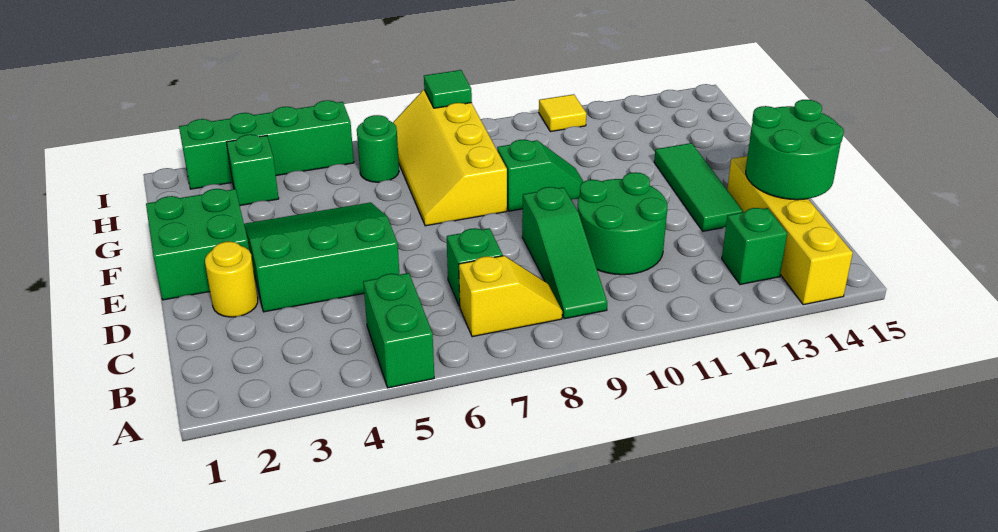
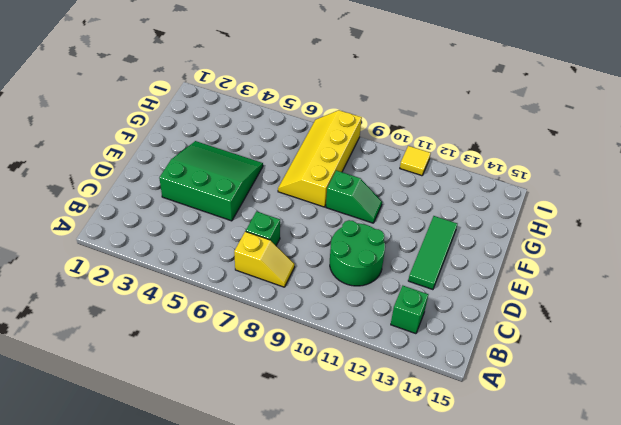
none -> green 1x2 brick [363,273,434,388]
none -> yellow 1x4 brick [727,156,853,305]
none -> green 1x3 slope [522,187,607,319]

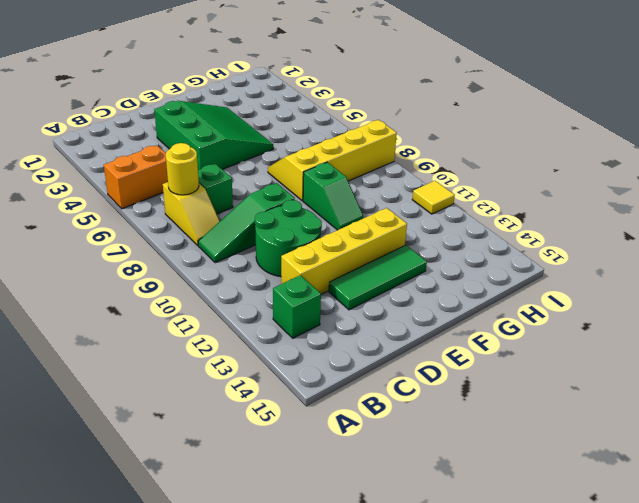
orange 1x2 brick [104,145,168,209] -> green 1x2 brick [363,273,434,388]
yellow 1x1 round brick [166,143,199,195] -> yellow 1x1 round brick moved to [205,242,258,317]
yellow 1x4 brick [281,208,407,294] -> yellow 1x4 brick moved to [727,156,853,305]
none -> green 2x2 brick [146,189,249,300]
none -> green 1x1 brick [227,134,279,205]
none -> green 1x1 round brick [357,115,399,182]

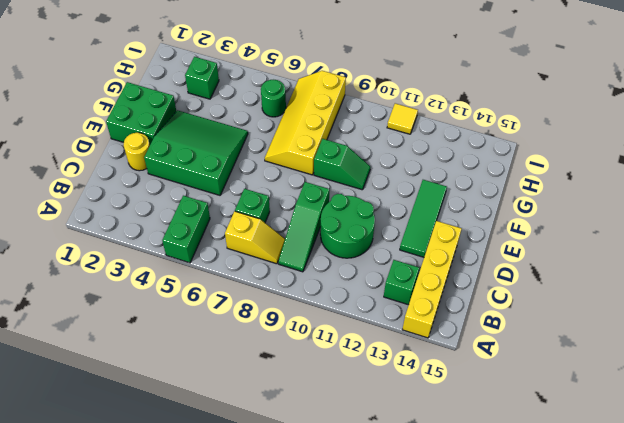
none -> green 1x4 brick [179,100,354,189]
none -> green 2x2 round brick [746,100,844,200]
none -> green 1x1 tile [424,70,472,108]

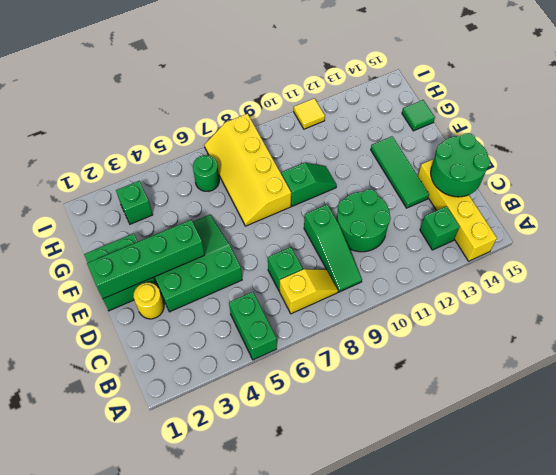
green 1x4 brick [87,220,204,299] -> green 1x4 brick moved to [179,100,354,189]
green 1x1 tile [402,100,435,131] -> green 1x1 tile moved to [424,70,472,108]

